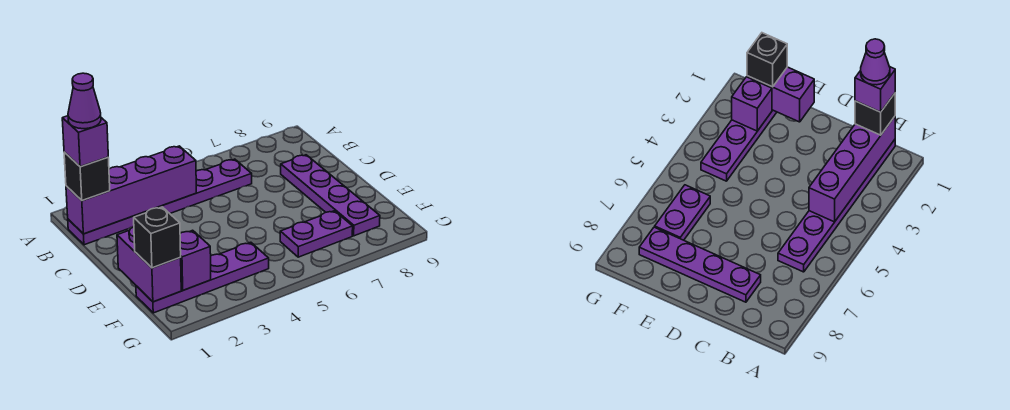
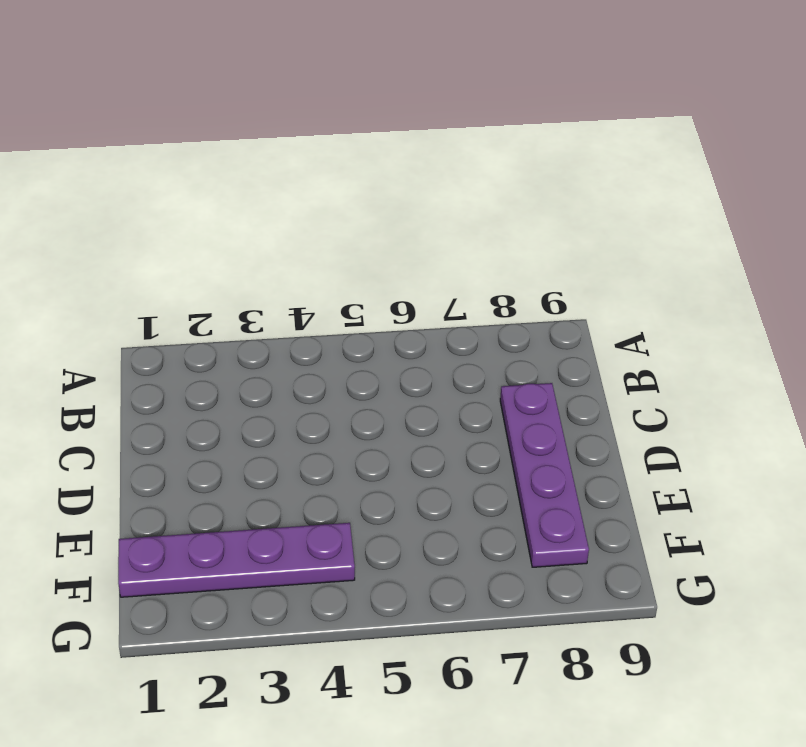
none -> purple 1x6 plate [68,159,252,245]
none -> purple 1x2 plate [280,211,353,257]

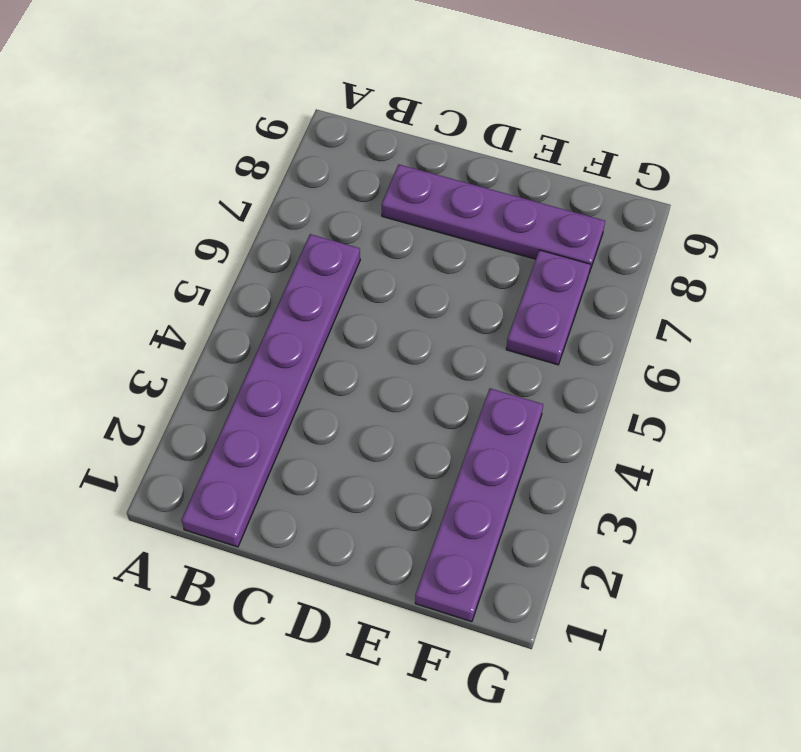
none -> purple 1x4 brick [66,146,196,234]
none -> purple 1x2 brick [117,227,181,302]

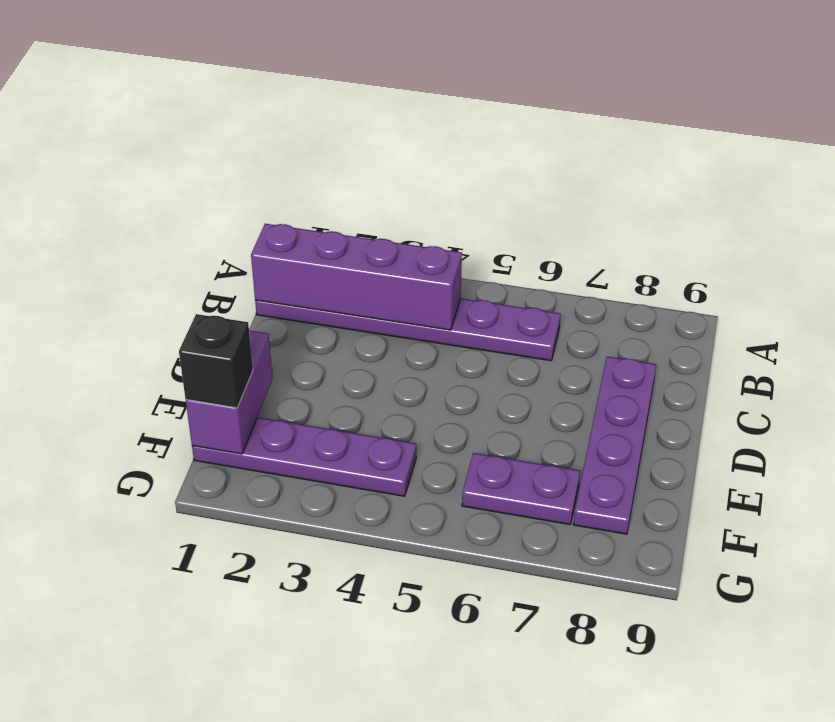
none -> purple 1x1 brick [180,230,211,290]
none -> black 1x1 brick [64,152,110,201]

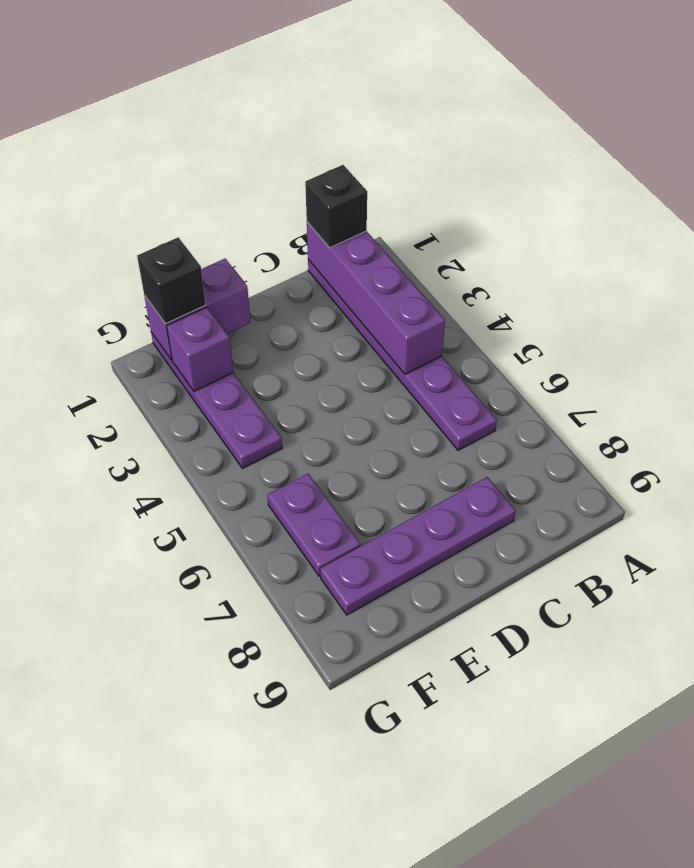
none -> purple 1x1 brick [62,116,108,167]
none -> purple 1x1 cone [68,73,101,129]

